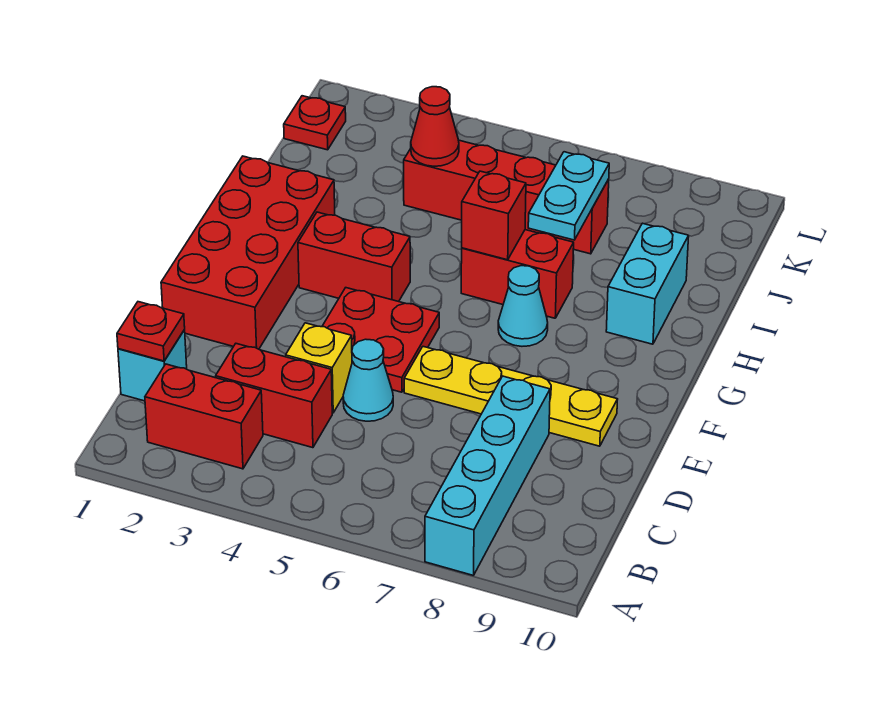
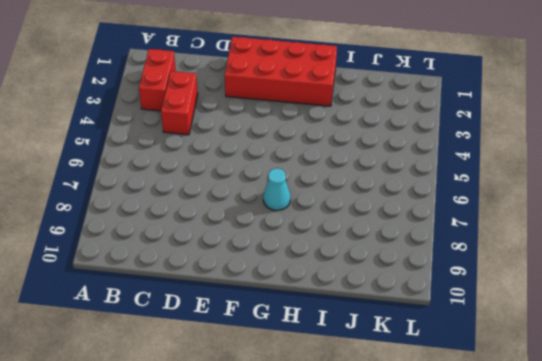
none -> cyan 1x4 brick [425,376,550,576]
none -> cyan 1x1 brick [118,330,187,401]
none -> yellow 1x1 brick [286,323,352,413]

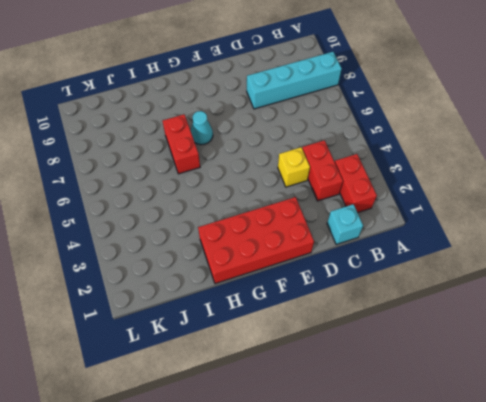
none -> cyan 1x1 cone [343,339,393,421]
none -> red 2x2 plate [322,288,439,392]
none -> yellow 1x4 plate [404,347,618,446]

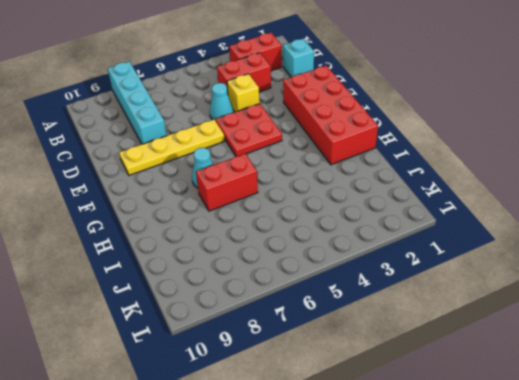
none -> red 1x2 brick [298,212,410,302]
none -> cyan 1x2 brick [606,223,689,344]
none -> red 1x4 brick [404,140,609,254]

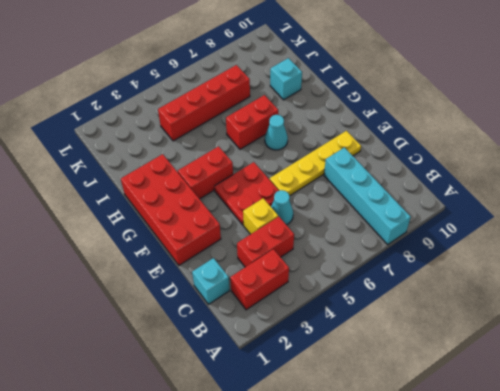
cyan 1x1 brick [270,58,302,100] -> cyan 1x2 brick [606,223,689,344]
none -> red 1x1 plate [284,96,346,150]
none -> red 1x1 plate [117,302,185,361]
none -> red 1x1 brick [462,171,526,260]

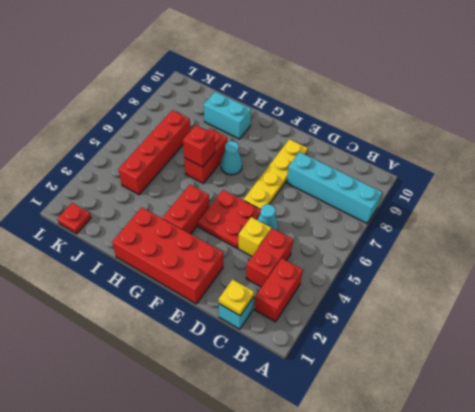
yellow 1x1 plate [219,280,254,316] -> red 1x1 plate [117,302,185,361]
none -> cyan 1x2 plate [528,152,609,240]
none -> red 1x1 cone [411,87,459,166]

